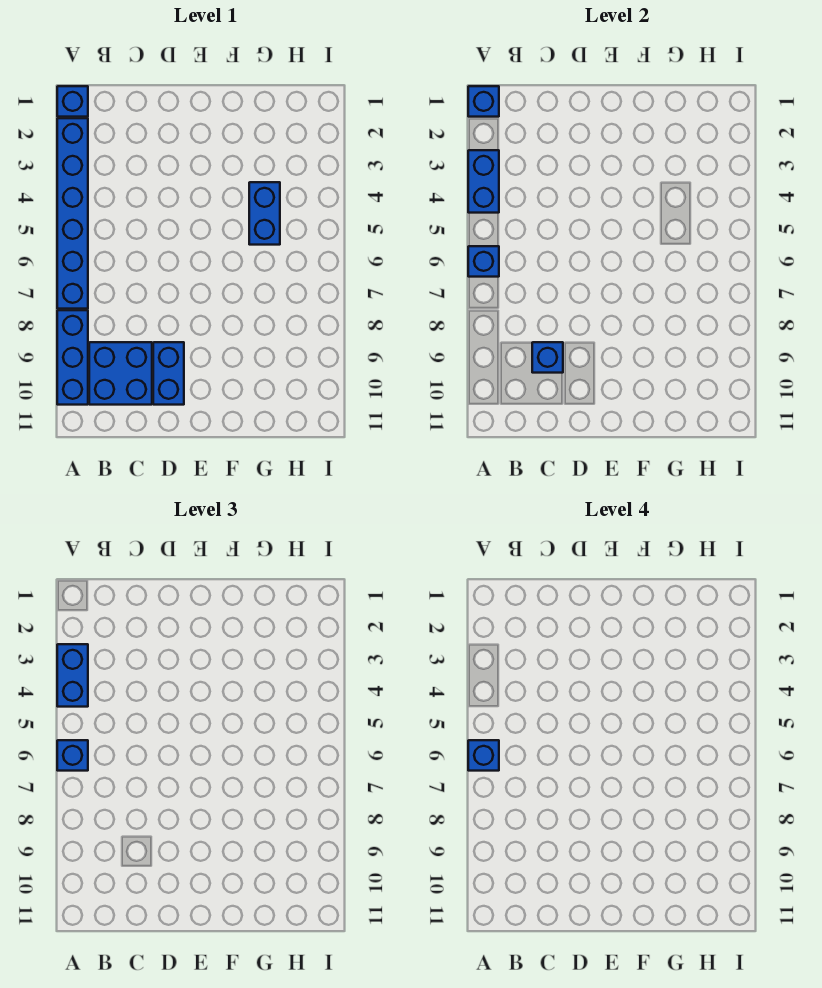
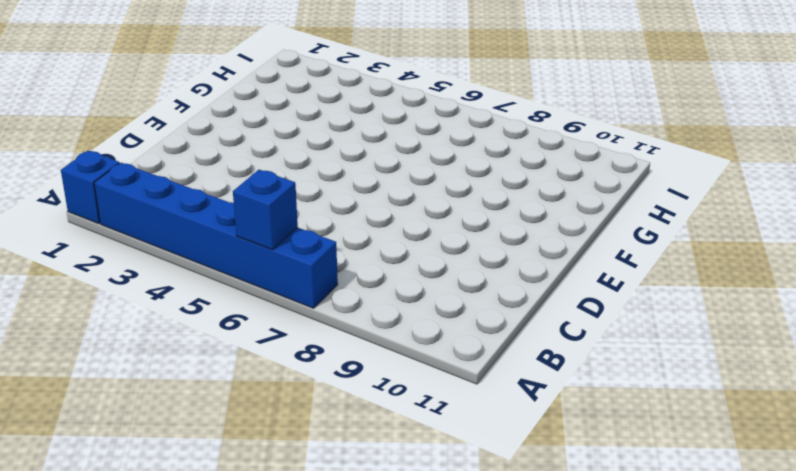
none -> blue 1x3 brick [57,310,88,405]
none -> blue 2x2 brick [89,342,152,405]
none -> blue 1x2 brick [153,342,184,405]

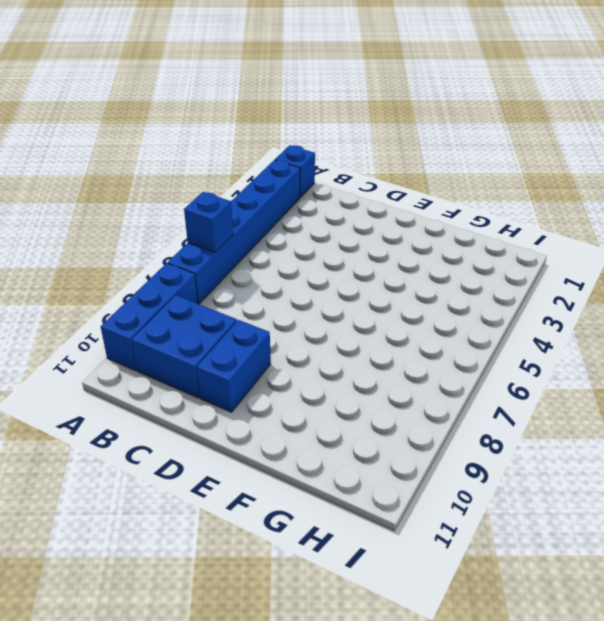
none -> blue 1x2 brick [249,182,280,245]
none -> blue 1x1 brick [468,86,499,117]
none -> blue 1x2 brick [468,150,499,213]

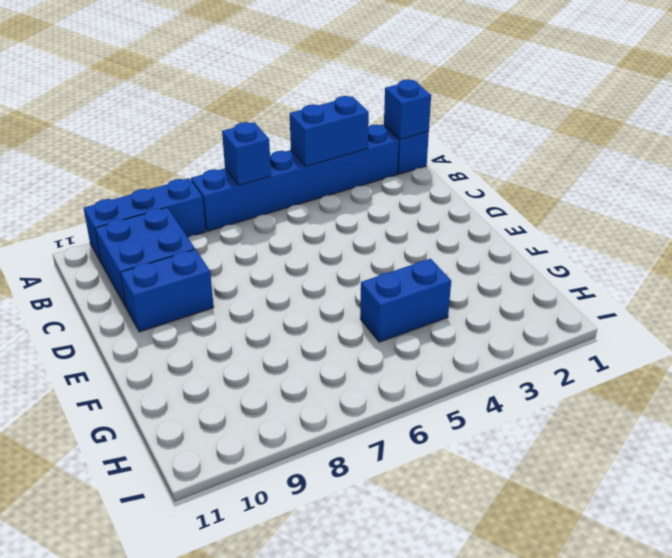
none -> blue 1x1 brick [532,342,563,373]
none -> blue 1x2 brick [57,644,88,707]
none -> blue 1x1 brick [57,740,88,771]

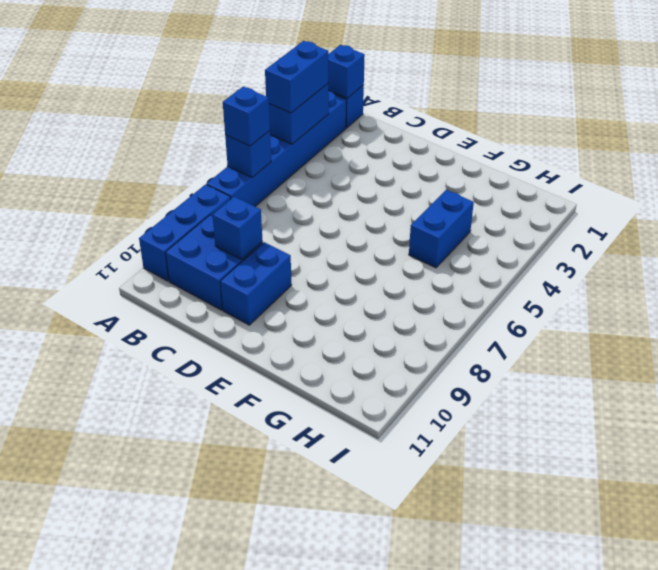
none -> blue 1x1 brick [468,740,499,771]

